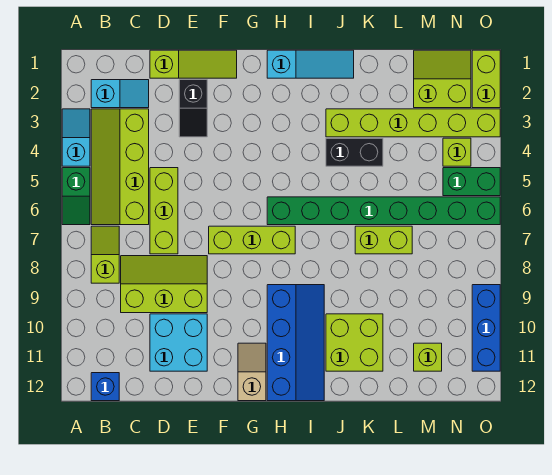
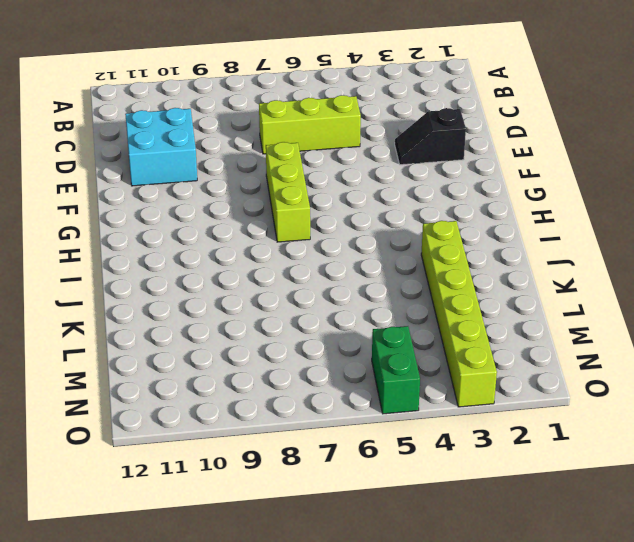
none -> cyan 1x2 slope [62,109,90,166]
none -> green 1x2 slope [62,168,90,225]
none -> cyan 1x2 slope [91,80,149,108]

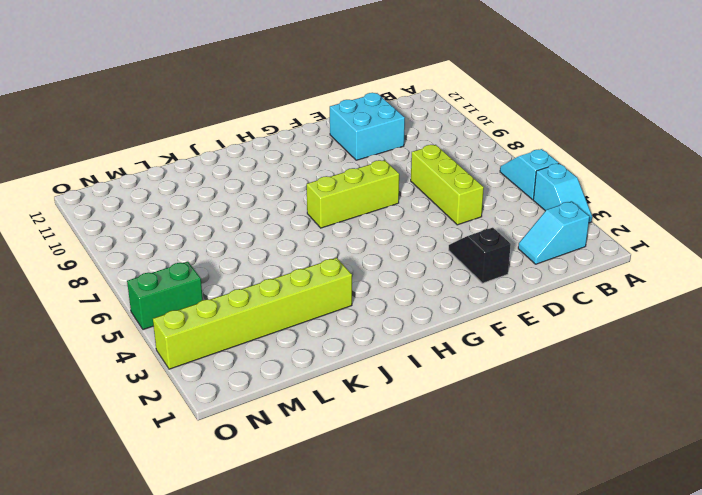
cyan 1x2 slope [500,149,559,200] -> green 1x2 slope [62,168,90,225]
none -> lime 2x4 slope [91,109,149,225]
none -> lime 1x2 slope [91,226,119,283]
none -> blue 1x1 brick [91,373,119,401]

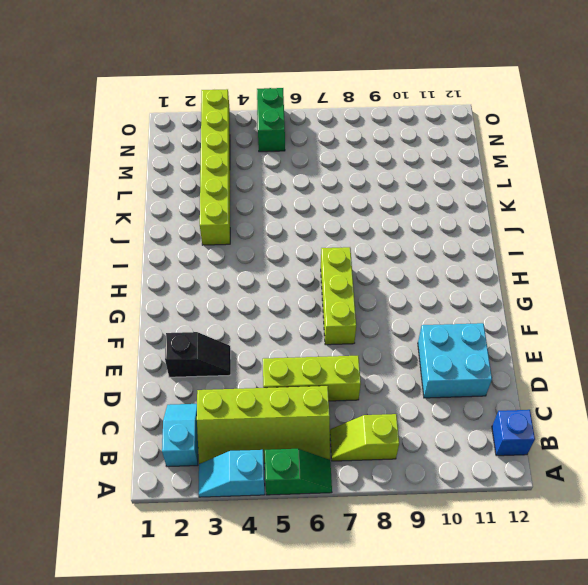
none -> lime 2x3 slope [121,256,207,313]
none -> lime 1x3 slope [150,50,237,78]
none -> tan 1x2 slope [238,343,266,401]

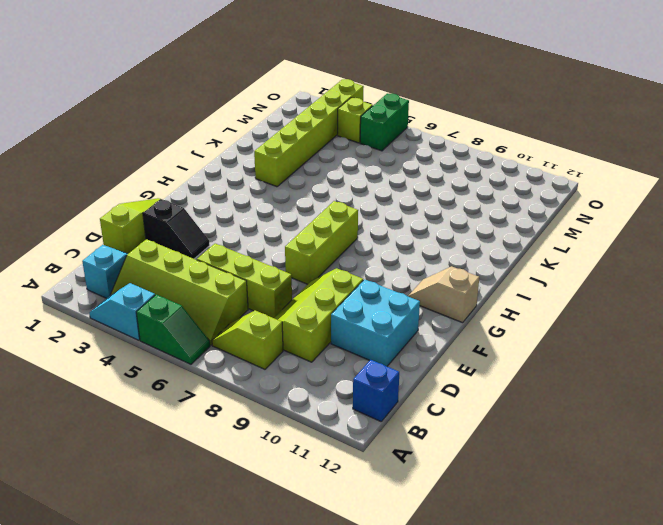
none -> cyan 1x3 slope [267,50,354,78]
none -> green 1x8 brick [267,197,500,225]
none -> blue 2x4 slope [267,285,324,401]

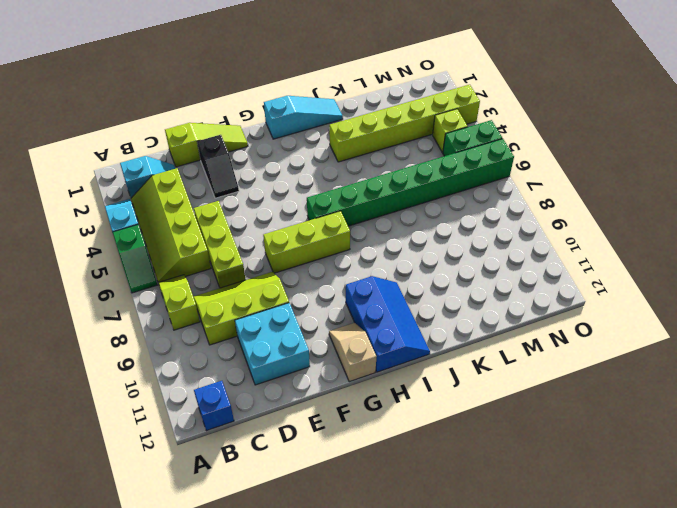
blue 2x3 slope [346,276,430,372] -> blue 2x4 slope [267,285,324,401]
none -> black 1x2 brick [326,138,383,166]
none -> lime 2x2 brick [326,314,383,371]
none -> lime 1x2 brick [355,226,412,254]

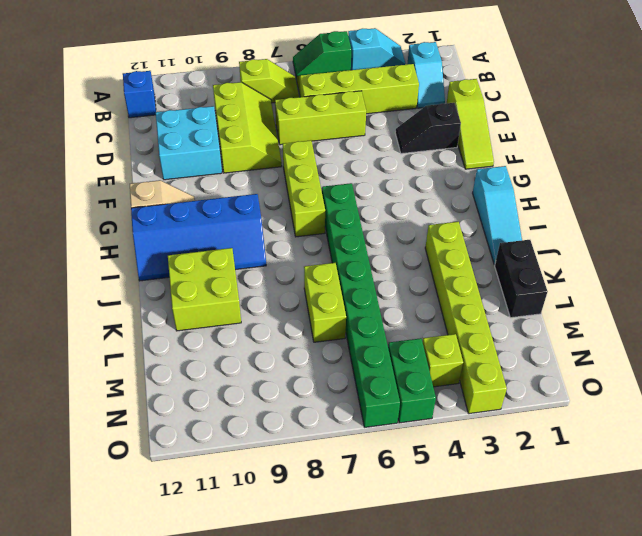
black 1x2 brick [495,240,548,318] -> black 1x2 brick moved to [326,138,383,166]
none -> lime 2x2 slope [414,50,471,108]
none -> lime 1x1 brick [414,343,442,371]
none -> lime 1x2 brick [472,50,500,108]

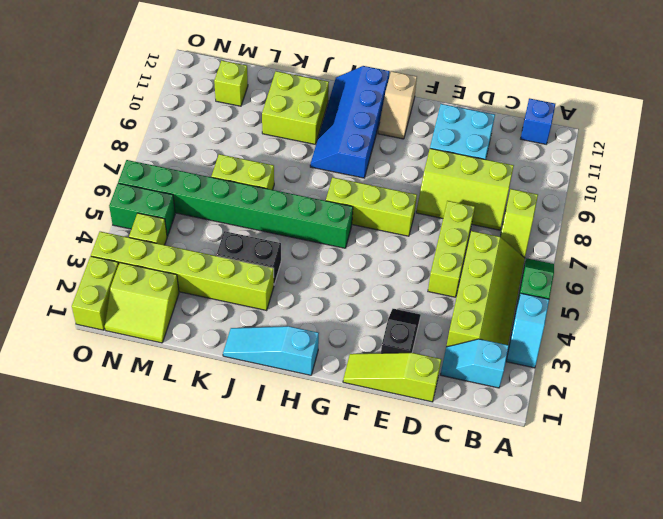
none -> blue 1x3 brick [472,285,500,371]

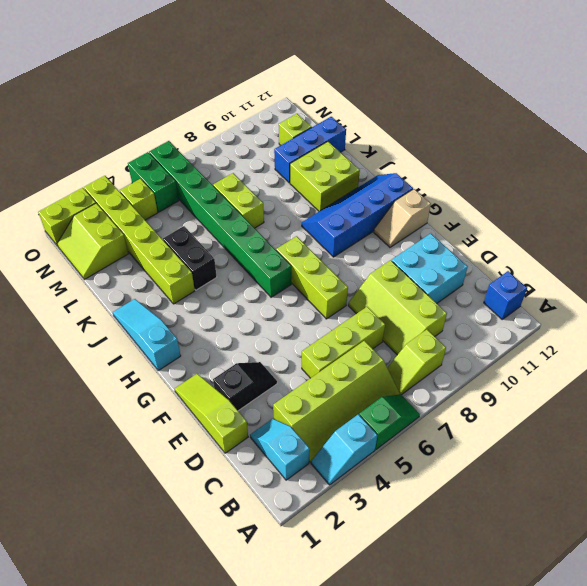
blue 1x3 brick [274,117,346,183] -> blue 1x3 brick moved to [472,285,500,371]

